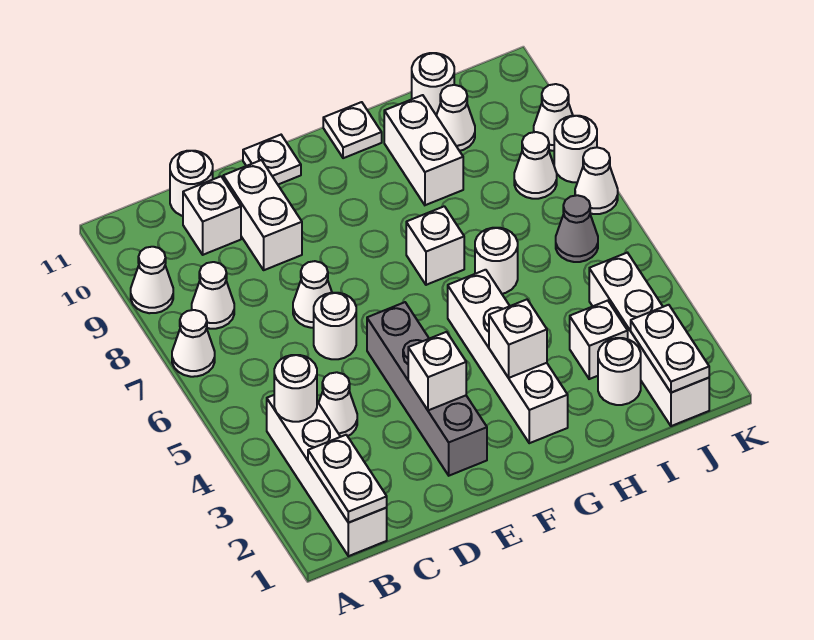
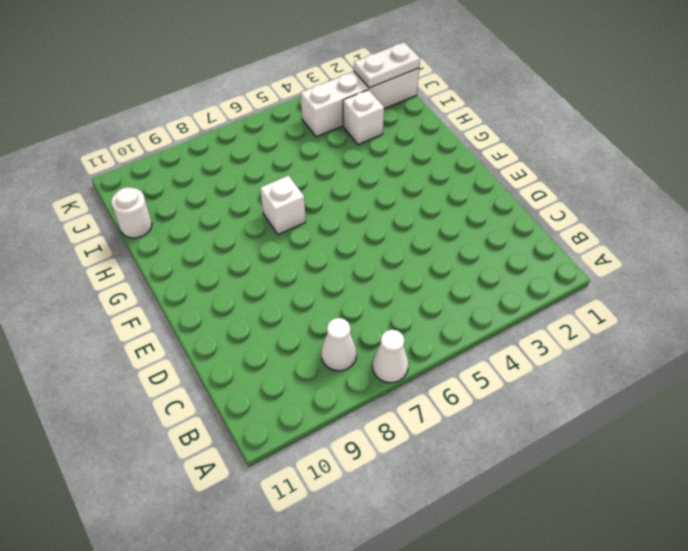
none -> white 1x1 cone [131,247,173,313]
none -> white 1x4 brick [267,395,387,556]
none -> white 1x1 cone [319,372,357,437]
none -> white 1x1 brick [183,176,241,255]

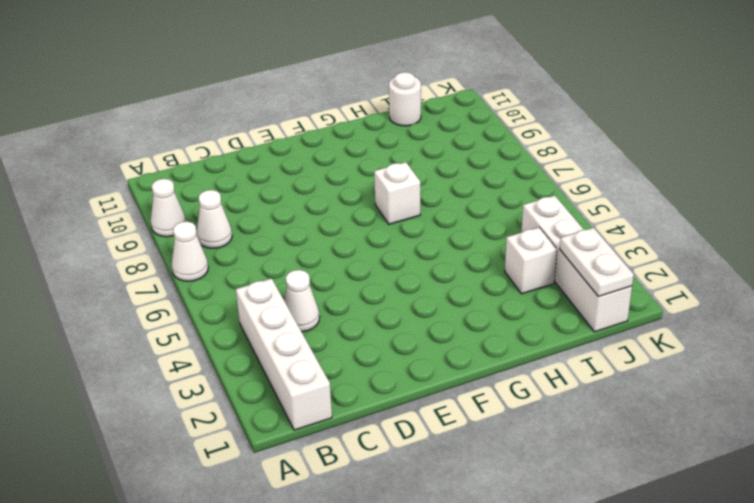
none -> white 1x1 brick [183,176,241,255]
none -> white 1x1 round brick [170,151,213,216]
none -> white 1x1 round brick [314,293,356,359]
none -> white 1x1 cone [293,261,332,328]

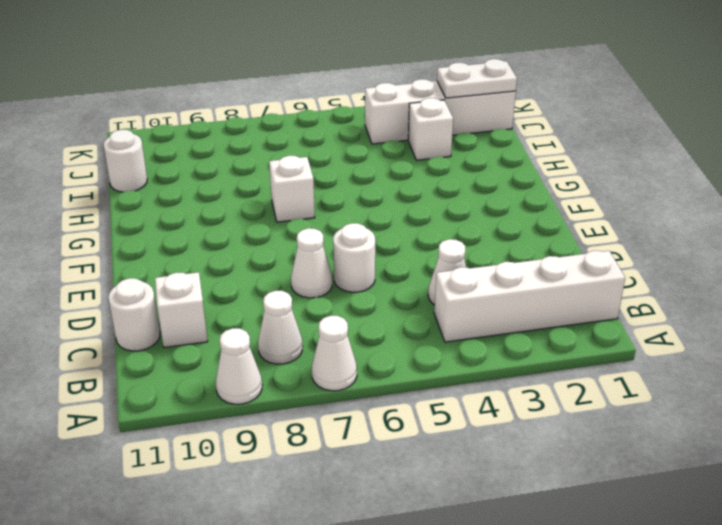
none -> white 1x2 brick [223,160,302,270]
none -> grey 1x4 brick [367,302,487,476]
none -> white 1x1 plate [243,135,301,184]
none -> white 1x4 brick [448,270,568,443]

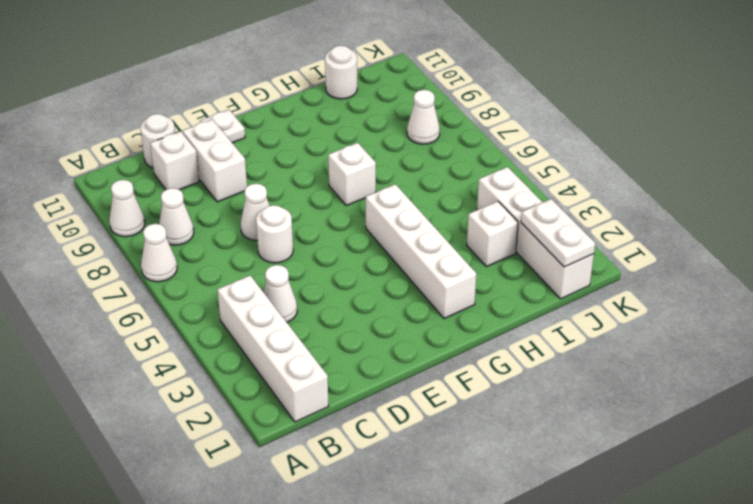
none -> grey 1x4 brick [367,302,487,476]
none -> white 1x1 plate [323,102,382,158]
none -> white 1x1 round brick [475,228,518,294]
none -> white 1x2 brick [384,95,463,205]

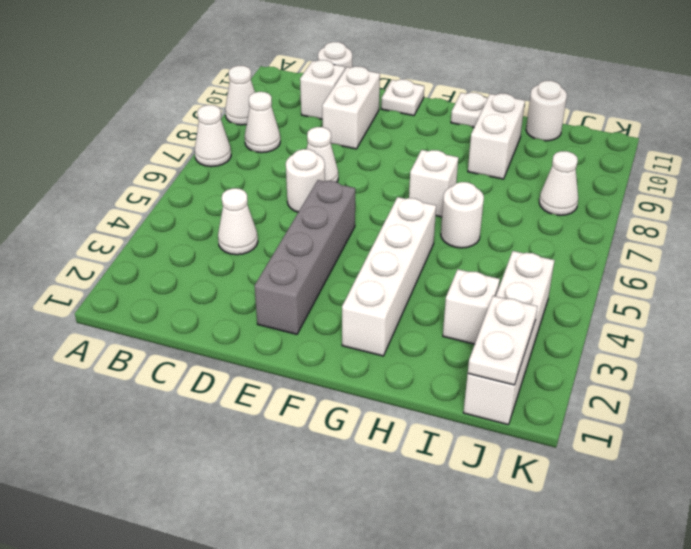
none -> white 1x4 brick [267,395,387,556]
none -> white 1x1 round brick [598,338,641,405]
none -> white 1x1 cone [436,85,475,151]
none -> grey 1x1 cone [556,195,598,262]

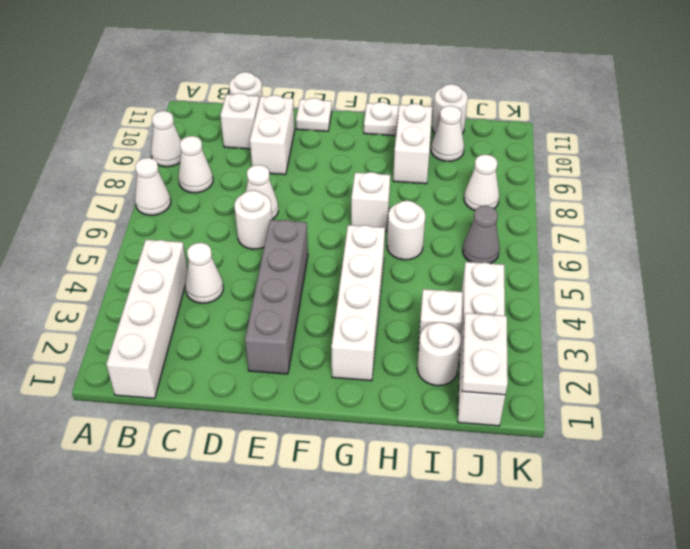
none -> white 1x1 cone [575,147,618,214]
none -> white 1x1 round brick [554,116,597,182]
none -> white 1x1 cone [534,84,573,151]
none -> white 1x2 plate [308,435,387,523]

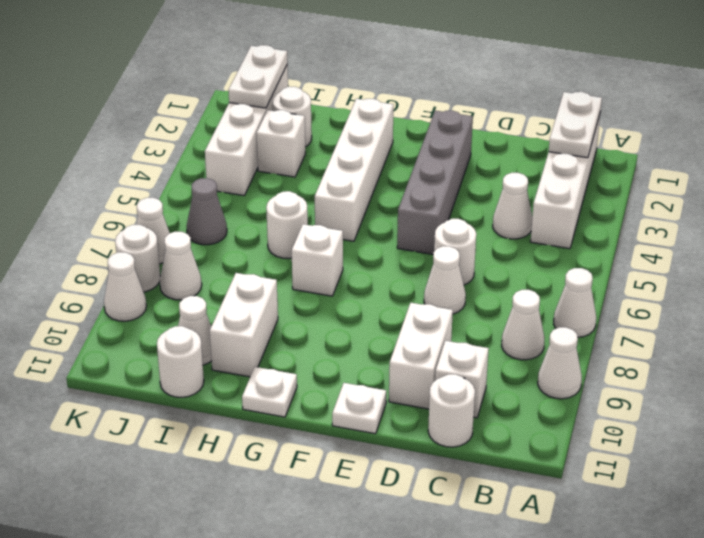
none -> white 1x1 round brick [274,355,317,422]
none -> white 1x1 brick [408,332,466,410]
none -> white 1x1 brick [489,300,547,378]

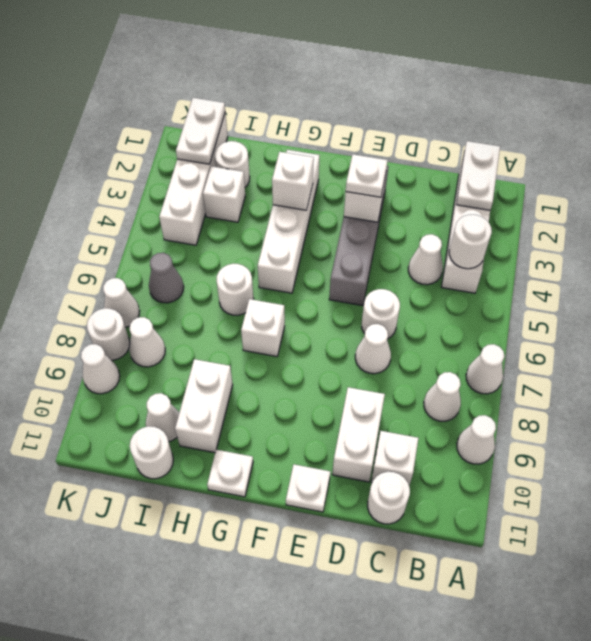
white 1x1 plate [346,154,388,197] -> none

